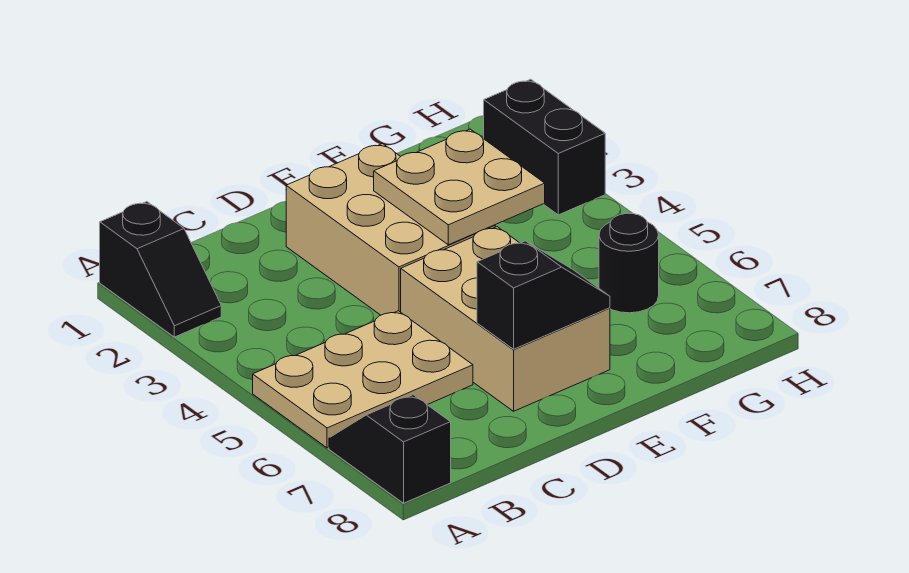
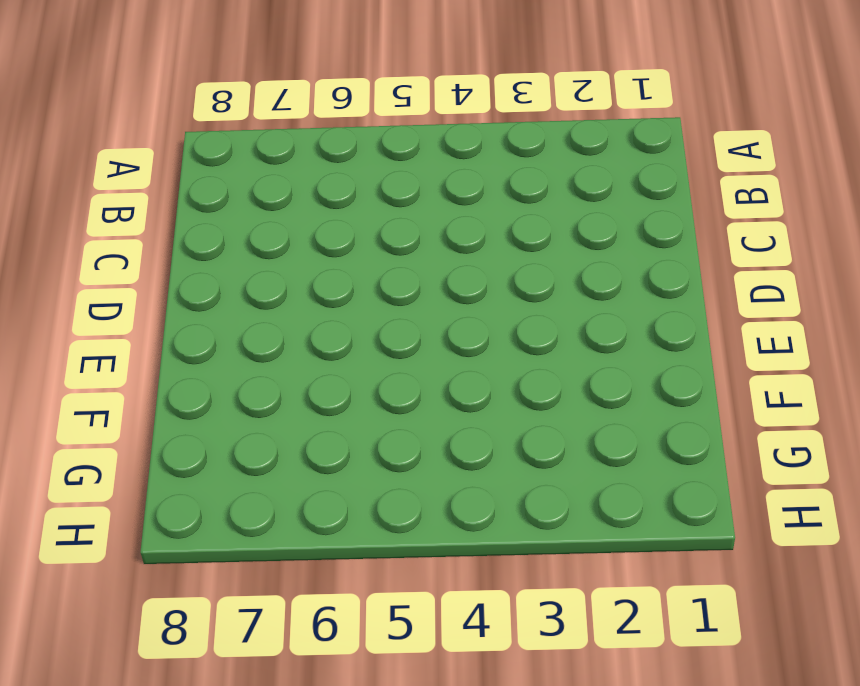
none -> black 1x2 slope [100,202,221,337]
none -> tan 2x3 plate [253,311,473,448]

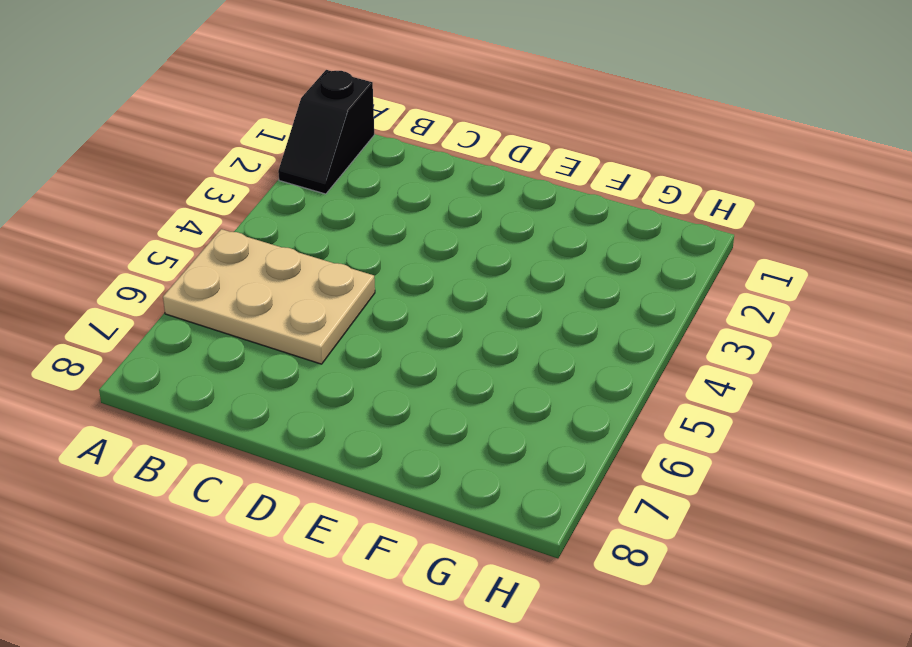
none -> black 1x2 slope [329,395,451,503]
none -> tan 2x3 brick [286,144,495,315]

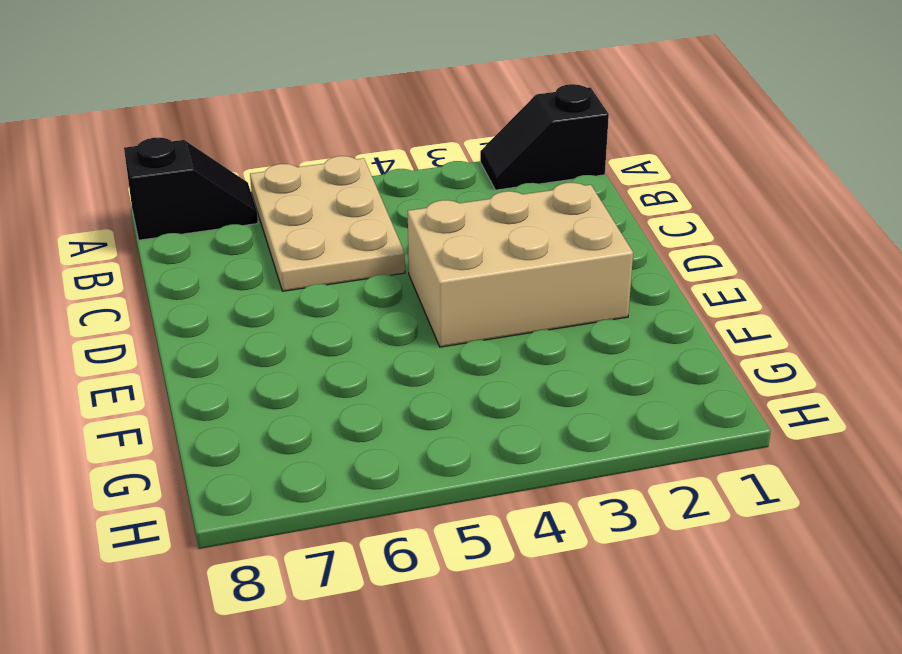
none -> tan 2x3 brick [401,227,610,411]
none -> black 1x1 round brick [599,213,659,313]

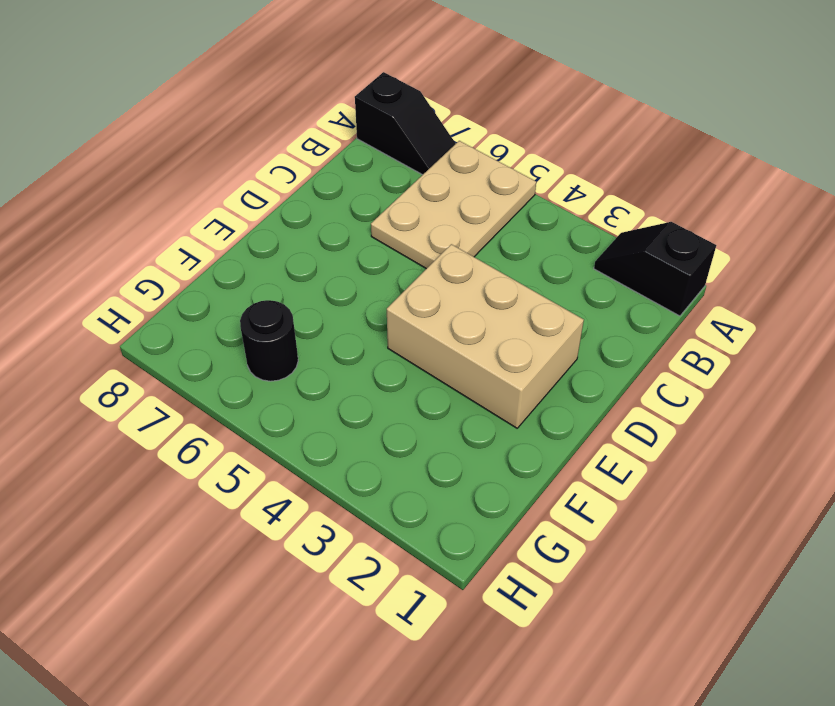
none -> tan 2x3 brick [401,227,610,411]
none -> black 1x2 brick [484,79,605,215]

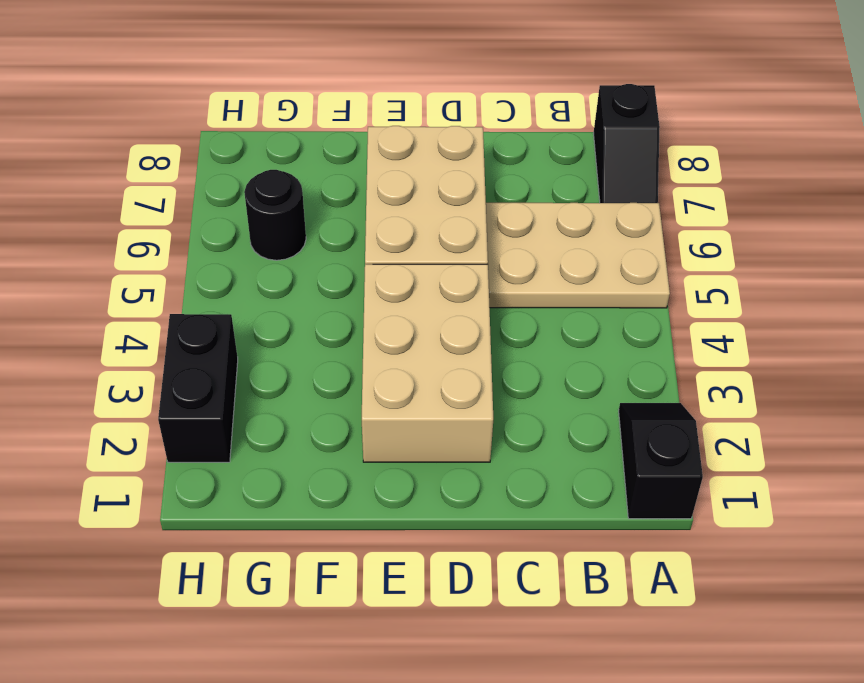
none -> black 1x2 slope [477,241,610,349]
none -> tan 2x2 plate [374,129,545,245]

